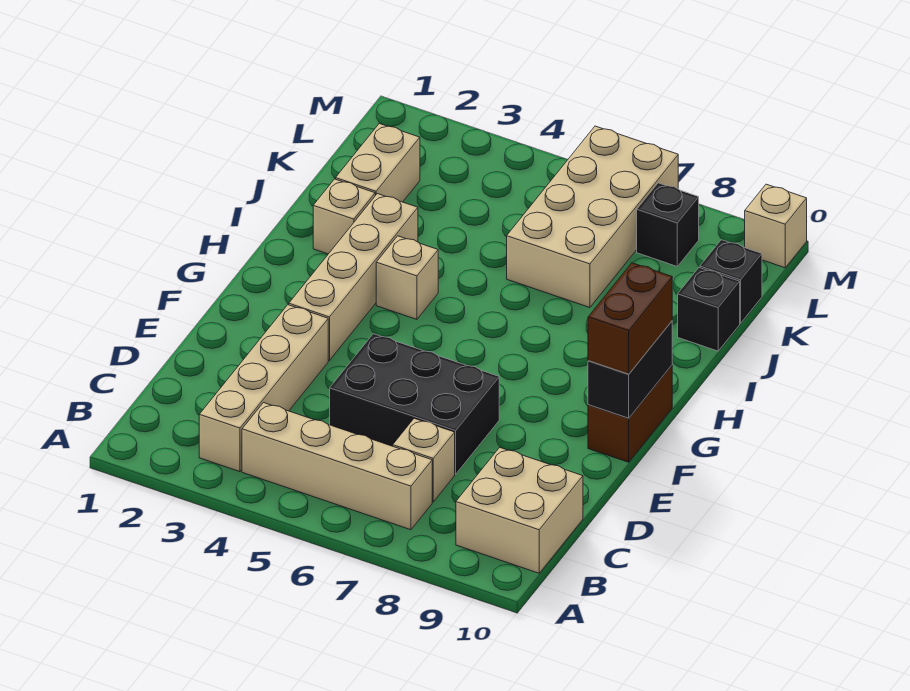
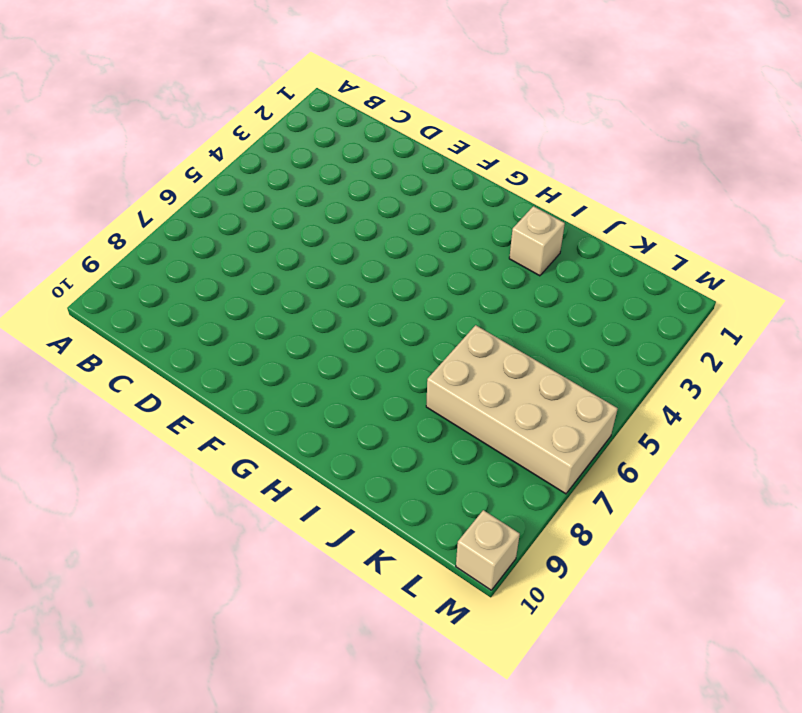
none -> tan 1x4 brick [199,305,328,472]
none -> tan 1x4 brick [242,403,432,530]
none -> tan 2x2 brick [456,447,583,573]

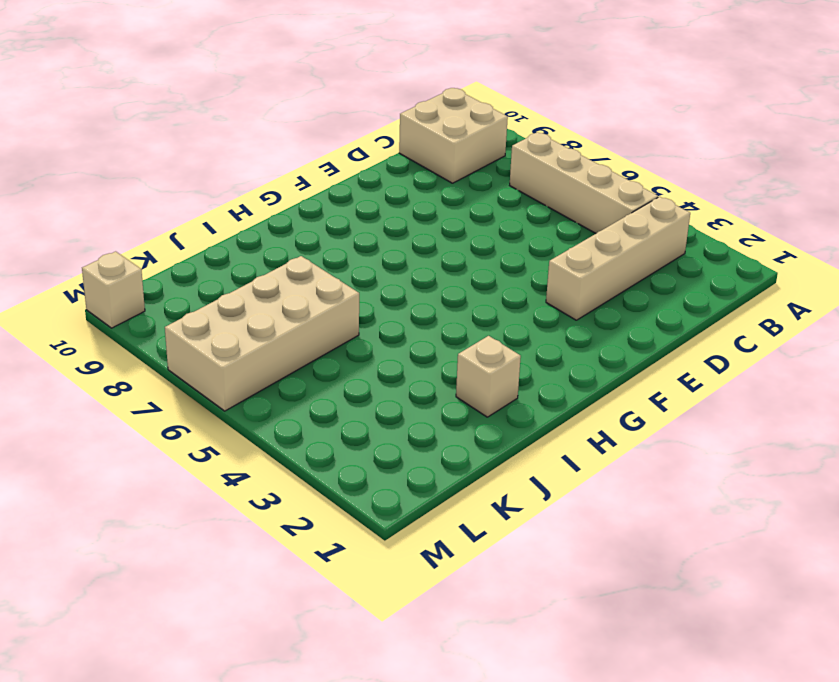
none -> tan 1x1 brick [393,418,455,502]
none -> black 2x3 brick [330,334,499,474]
none -> tan 1x4 brick [289,194,418,361]

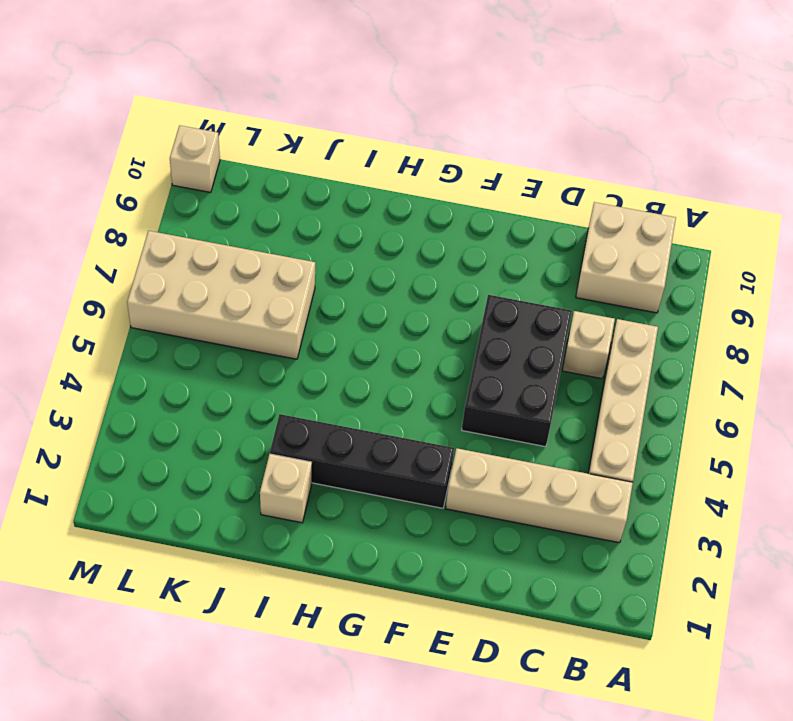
black 1x4 brick [270,414,454,508] -> tan 1x4 brick [289,194,418,361]
none -> brown 1x2 brick [588,365,672,462]
none -> tan 1x1 brick [376,236,438,319]
none -> tan 1x2 brick [336,124,420,202]

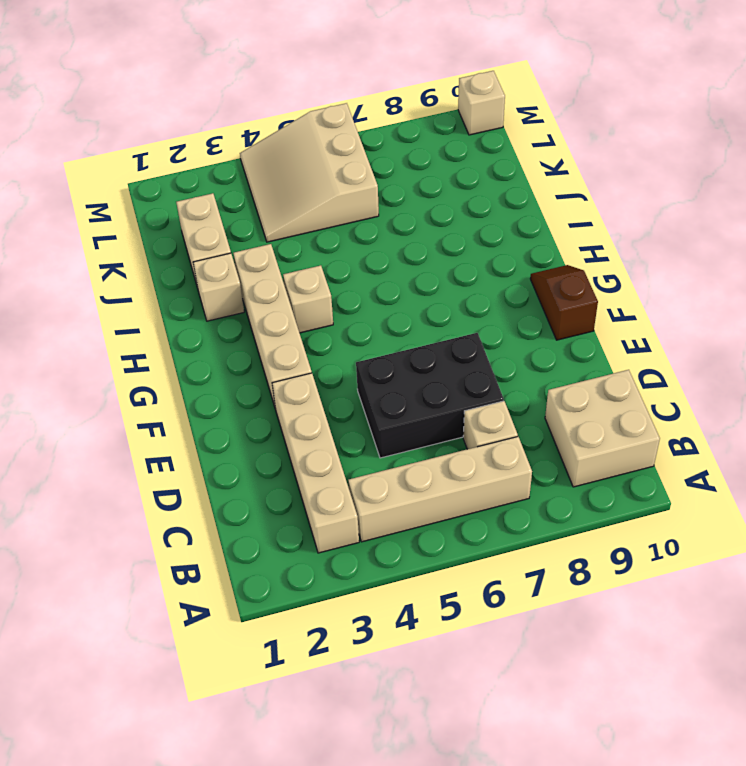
brown 1x2 slope [530,265,598,340] -> brown 1x2 brick [588,365,672,462]
tan 3x3 slope [240,103,379,242] -> tan 2x4 brick [507,126,678,308]
none -> black 1x1 brick [678,268,740,351]
none -> black 1x1 brick [700,240,762,323]
none -> black 1x1 brick [637,183,699,266]

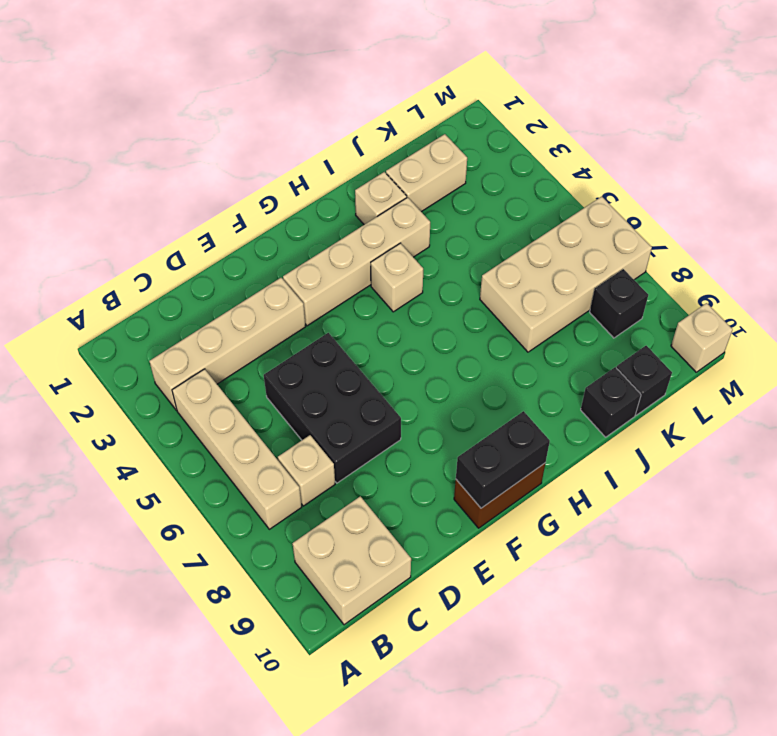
none -> brown 1x2 brick [588,263,672,374]

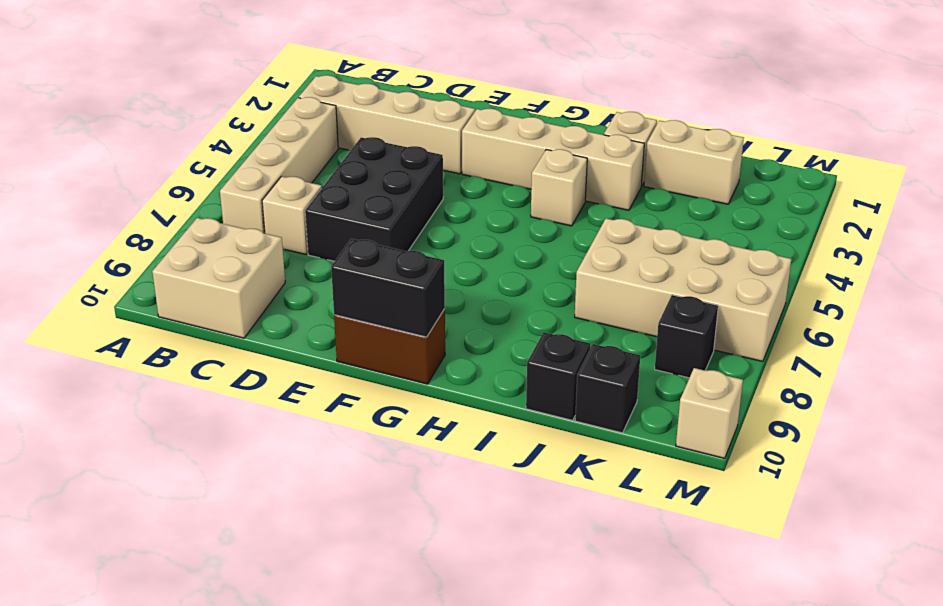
none -> brown 1x2 brick [588,263,672,374]

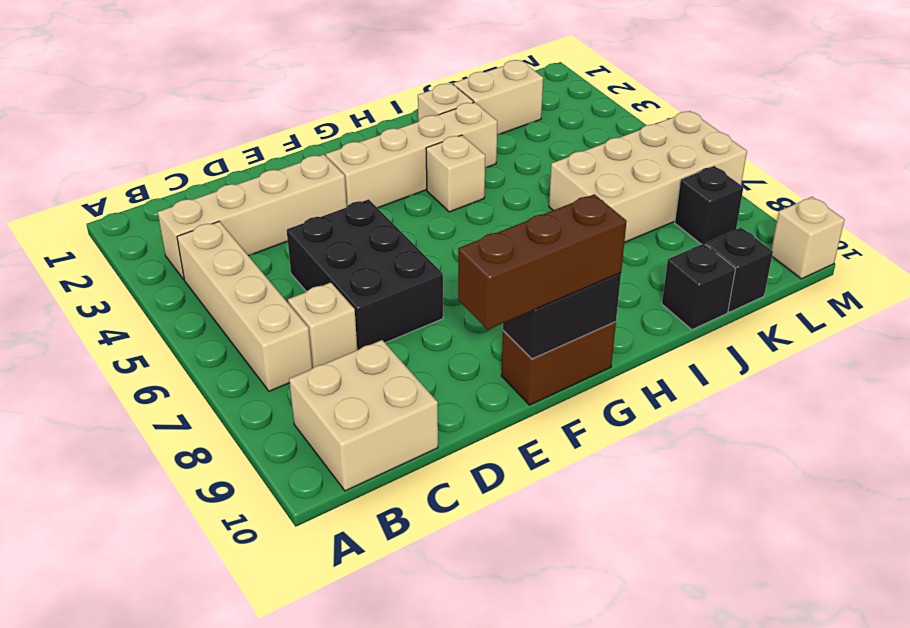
brown 1x3 brick [458,194,627,329] -> brown 1x2 brick [588,263,672,374]

